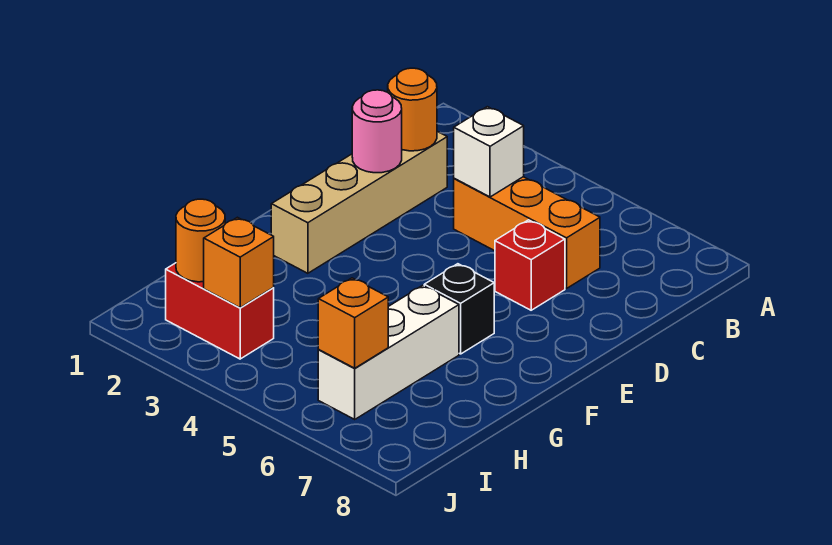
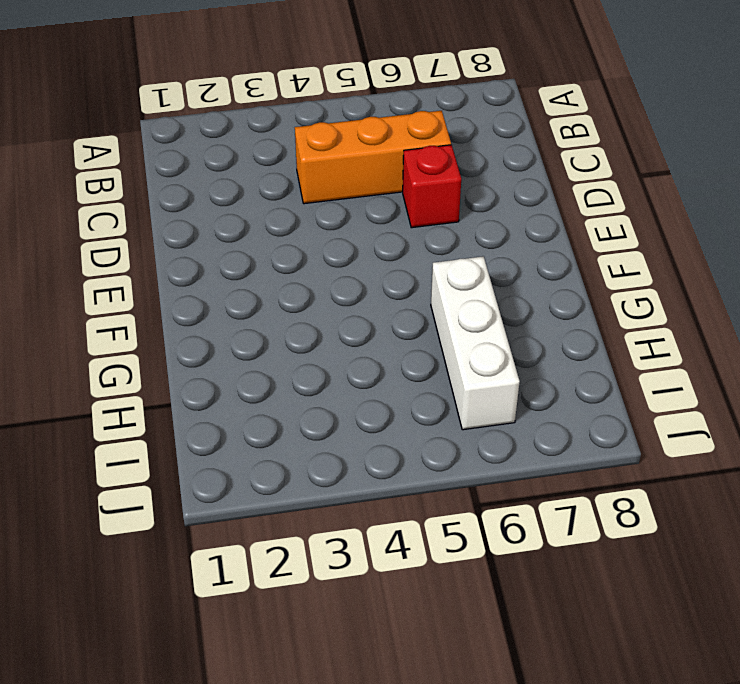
none -> tan 1x4 brick [271,131,447,273]
none -> black 1x1 brick [424,264,494,354]
none -> red 1x2 brick [166,263,274,359]

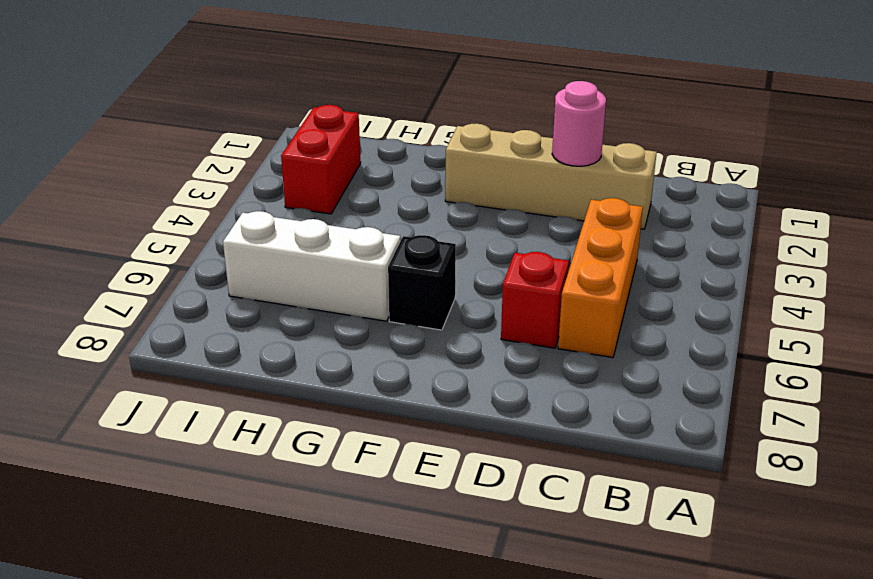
none -> orange 1x1 round brick [388,68,437,151]
none -> white 1x1 brick [454,107,524,197]
none -> orange 1x1 round brick [176,199,225,282]

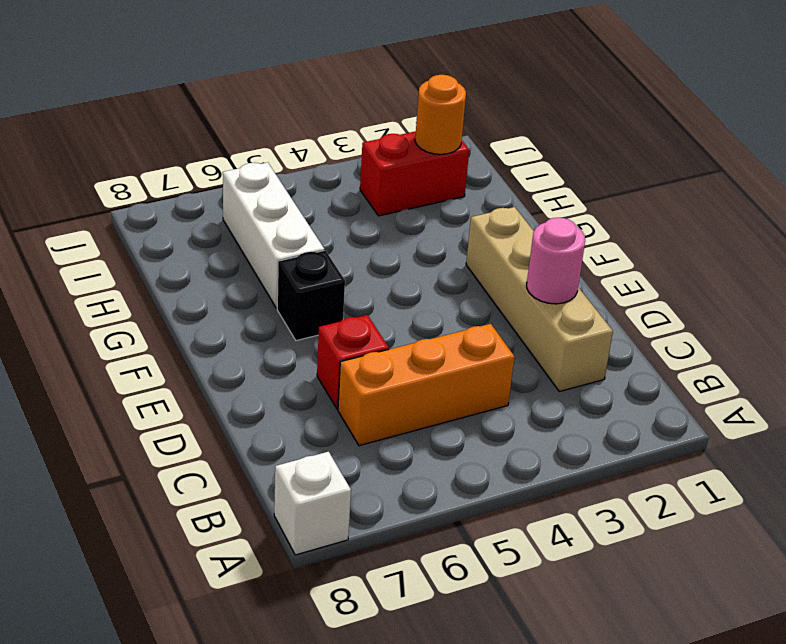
white 1x1 brick [274,452,351,555] -> white 1x1 brick moved to [454,107,524,197]
none -> orange 1x1 round brick [388,68,437,151]
none -> orange 1x1 brick [204,217,274,308]
none -> orange 1x1 brick [318,278,388,368]

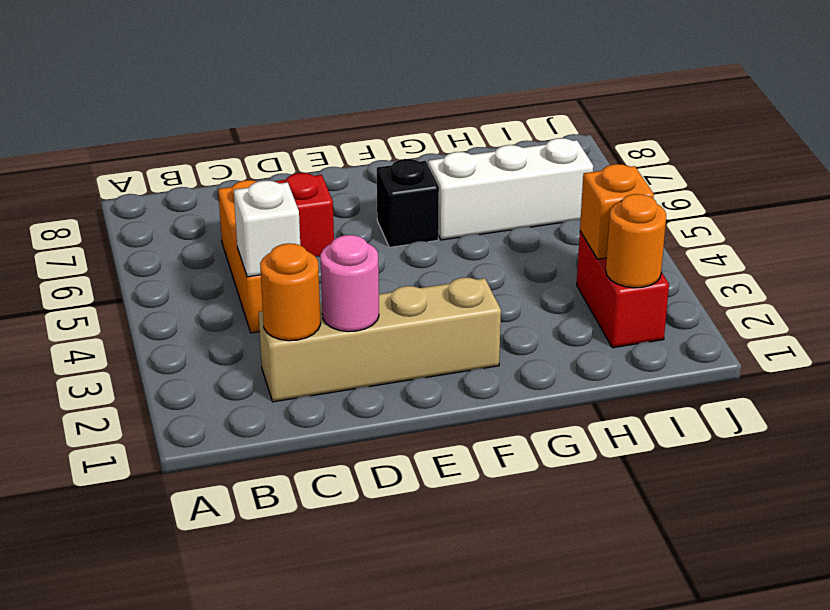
none -> orange 1x1 brick [318,278,388,368]

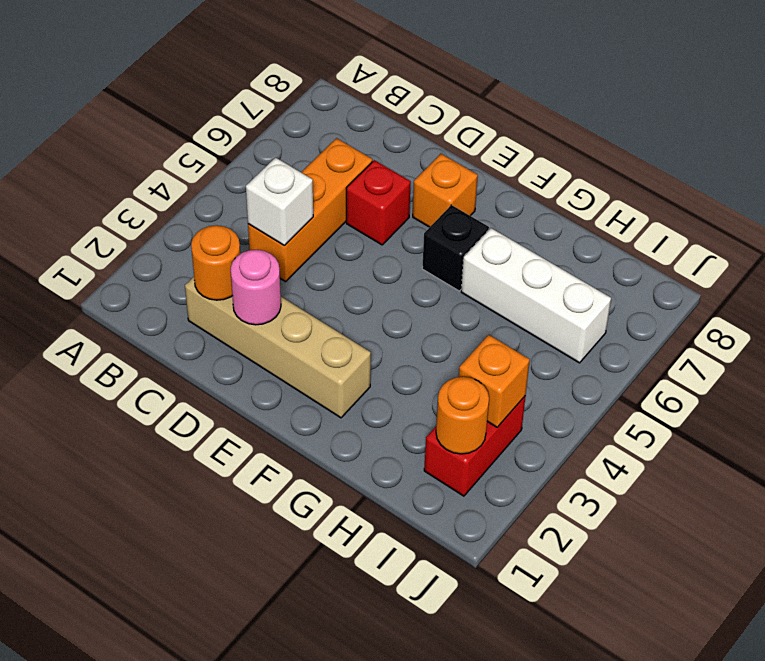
orange 1x1 brick [413,154,478,227] -> orange 1x1 brick moved to [318,278,388,368]

